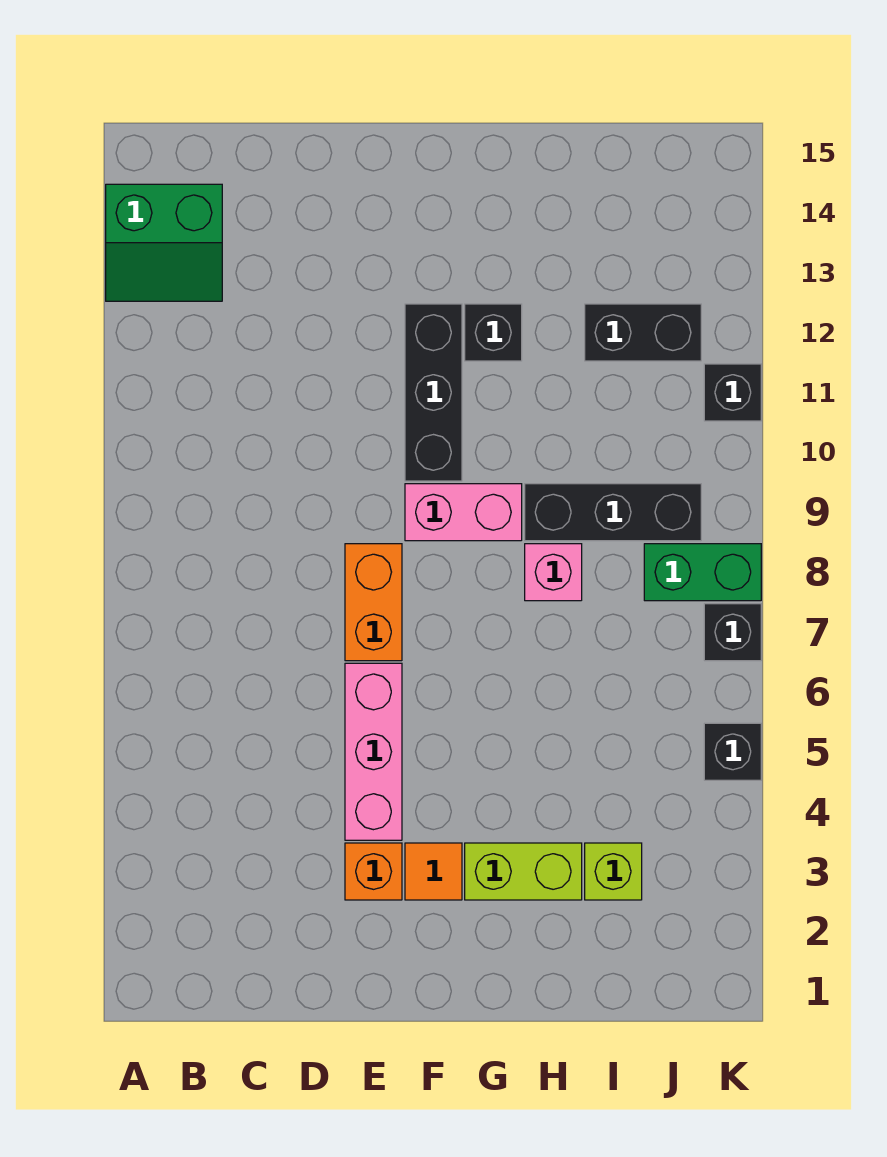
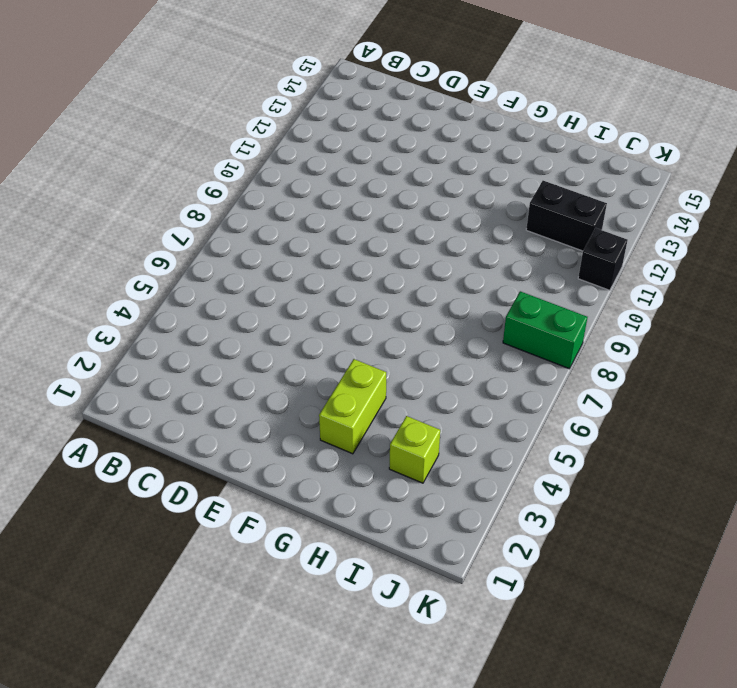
lime 1x2 brick [319,359,386,454] -> lime 1x2 brick turned to [465,843,582,900]
none -> green 2x2 slope [106,184,222,301]
none -> orange 1x1 brick [345,843,402,900]
none -> pink 1x3 brick [345,663,402,840]

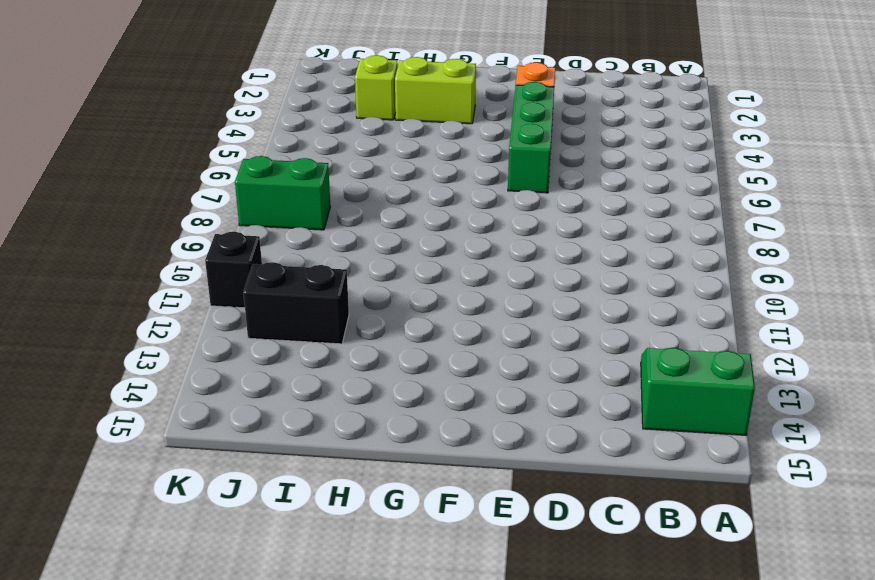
green 1x3 brick [508,82,554,193] -> pink 1x3 brick [345,663,402,840]
none -> orange 1x2 brick [345,544,402,661]
none -> orange 1x1 tile [405,843,462,900]
none -> pink 1x2 brick [405,484,522,541]

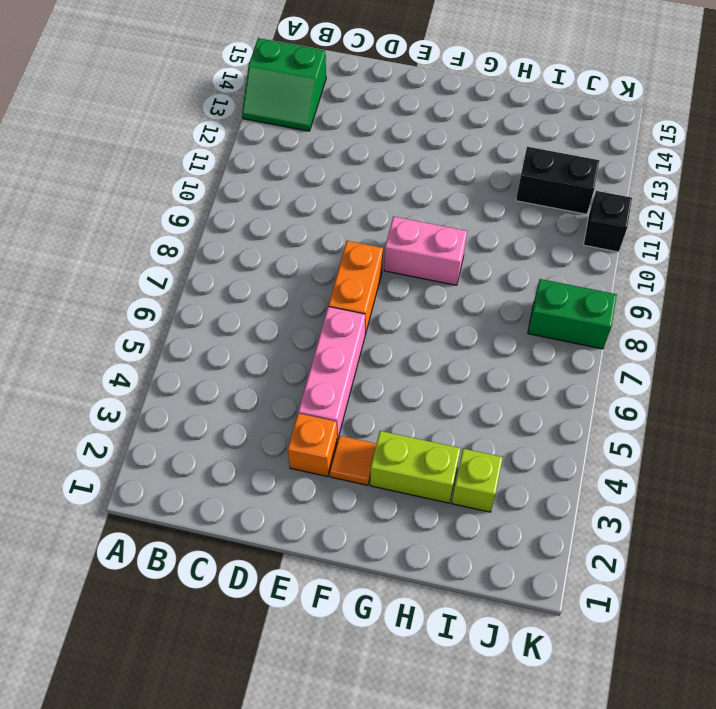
none -> black 1x3 brick [405,304,462,481]
none -> black 1x1 brick [465,304,522,361]
none -> pink 1x1 brick [525,544,582,601]

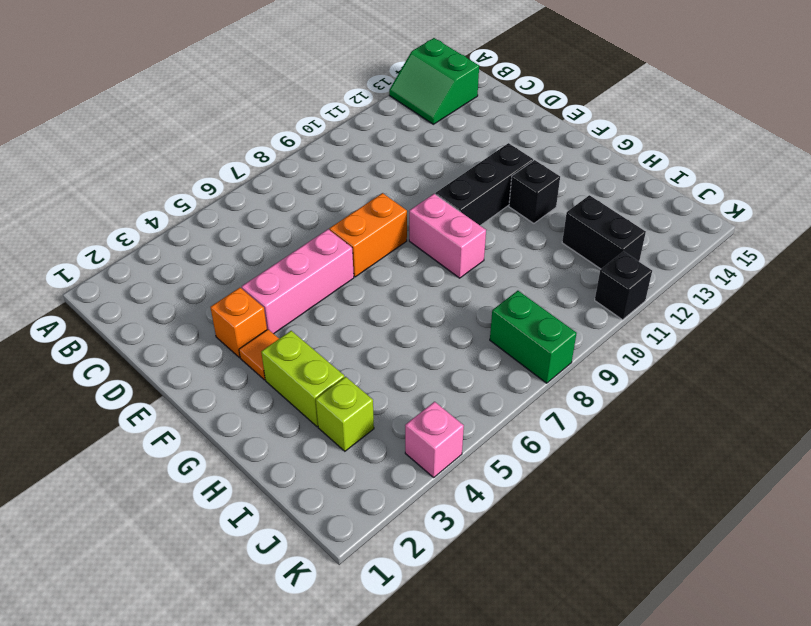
pink 1x1 brick [405,402,464,477] -> pink 1x1 brick moved to [525,544,582,601]
none -> black 1x3 brick [525,484,701,541]
none -> black 1x1 brick [704,723,761,780]
none -> black 1x1 brick [704,604,761,661]

